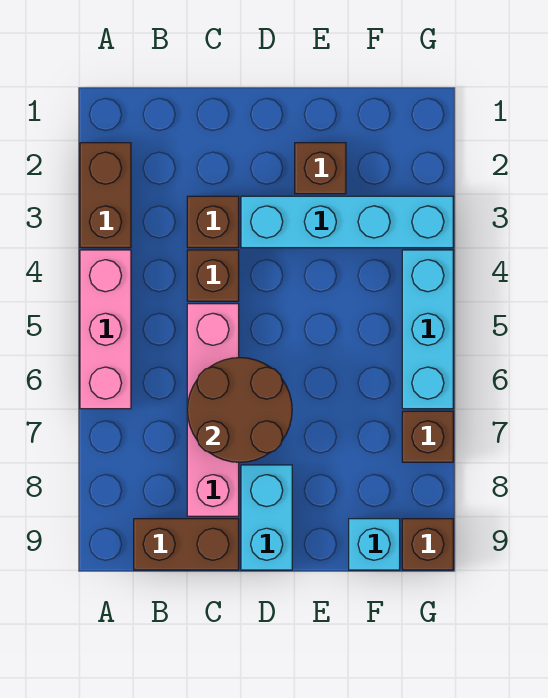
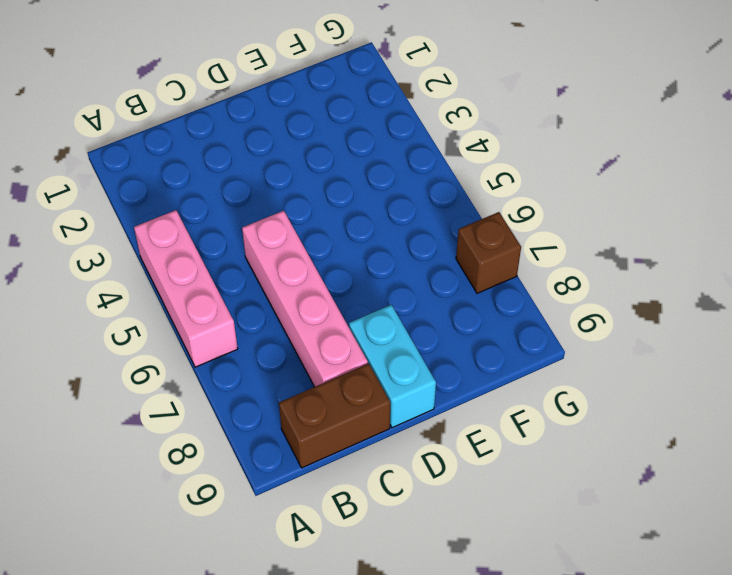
none -> brown 1x2 brick [80,143,131,248]
none -> brown 1x1 brick [187,196,239,248]
none -> brown 1x1 brick [187,250,239,301]

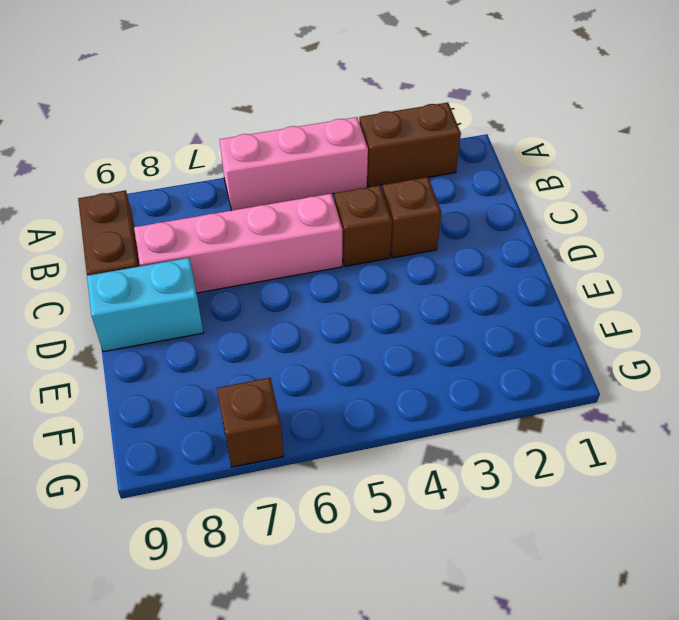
none -> cyan 1x4 brick [241,196,453,248]
none -> brown 1x1 brick [295,143,346,194]
none -> cyan 1x1 brick [349,519,400,570]

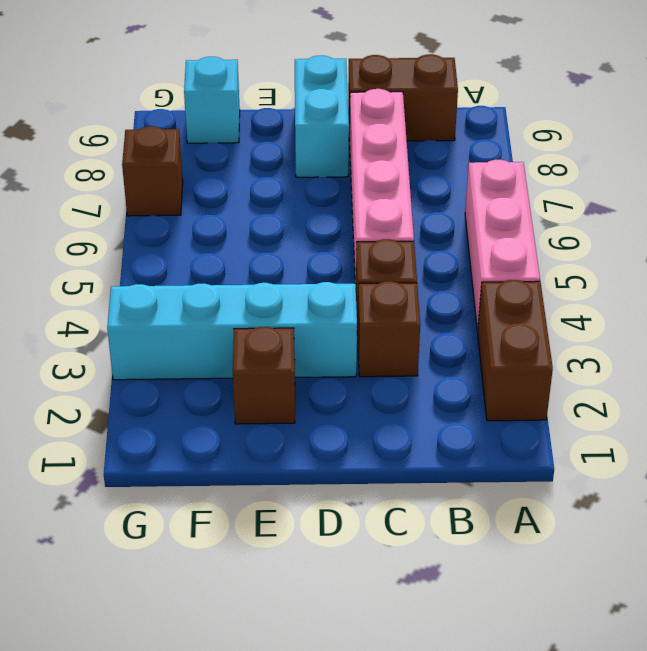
none -> cyan 1x3 brick [402,250,453,409]
none -> brown 1x1 brick [402,519,453,570]
none -> brown 2x2 round brick [187,358,292,462]

